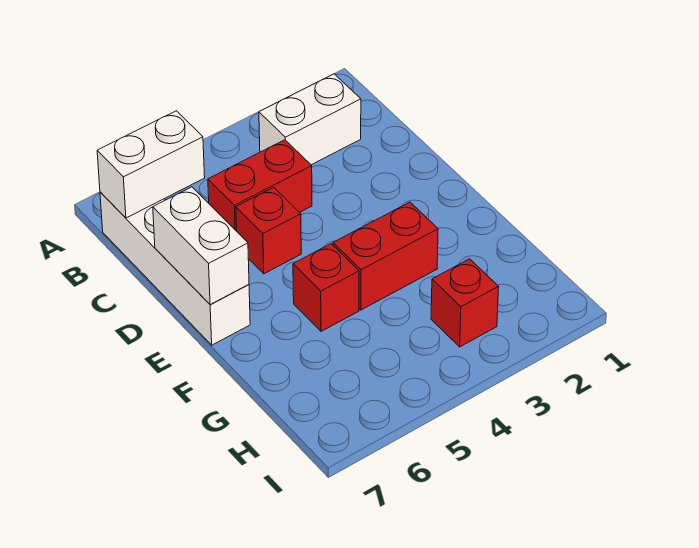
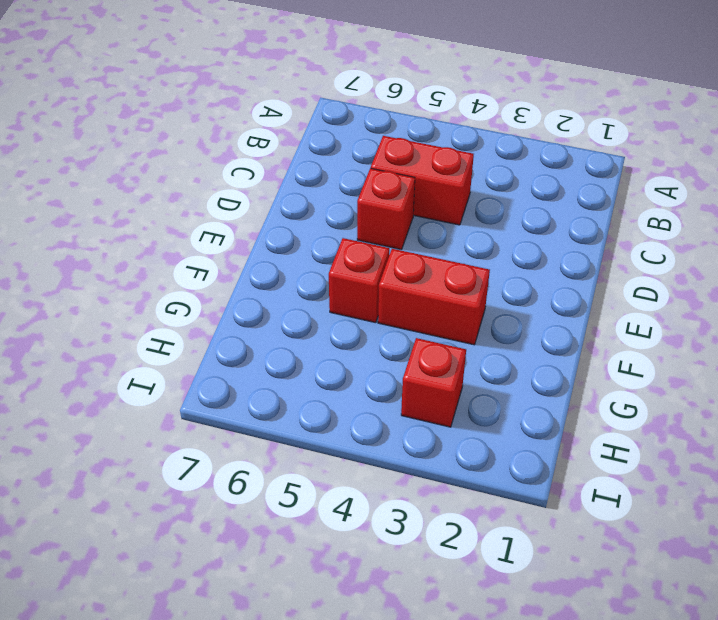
none -> white 1x2 brick [259,74,361,165]
none -> white 1x4 brick [100,192,250,345]

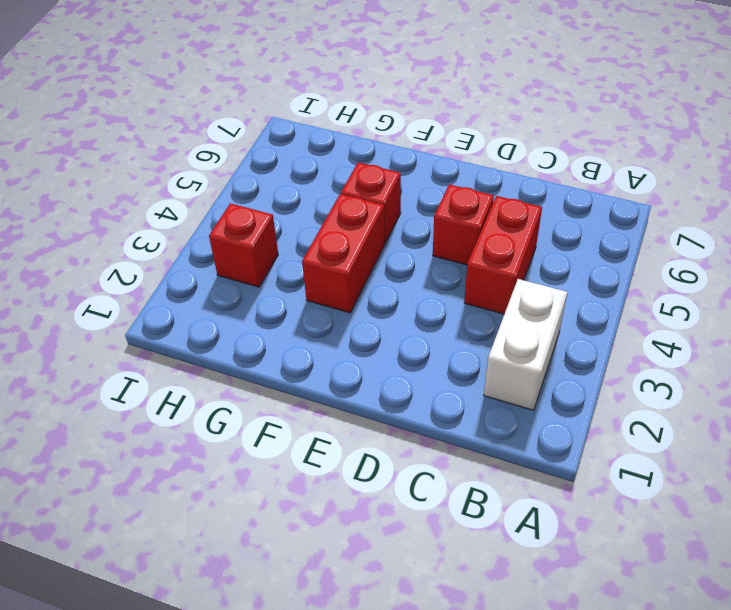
none -> white 1x4 brick [100,192,250,345]
none -> white 1x2 brick [97,111,205,218]

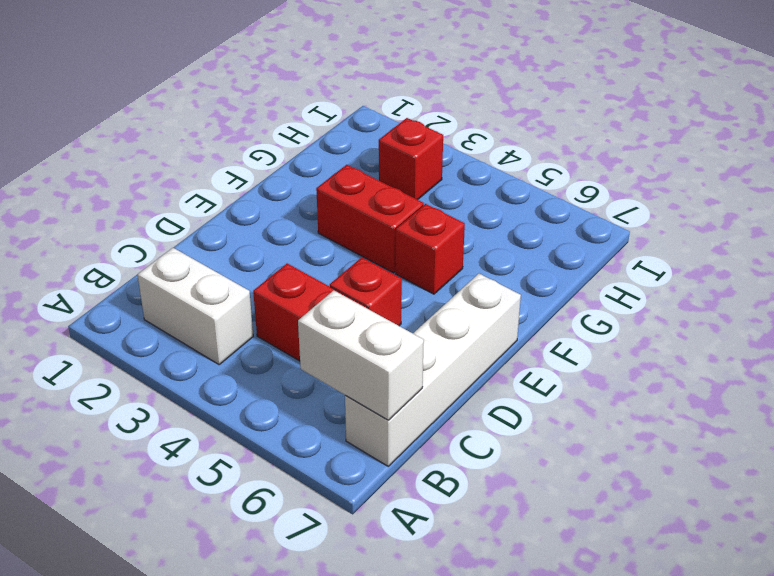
none -> white 1x2 brick [153,187,249,305]

